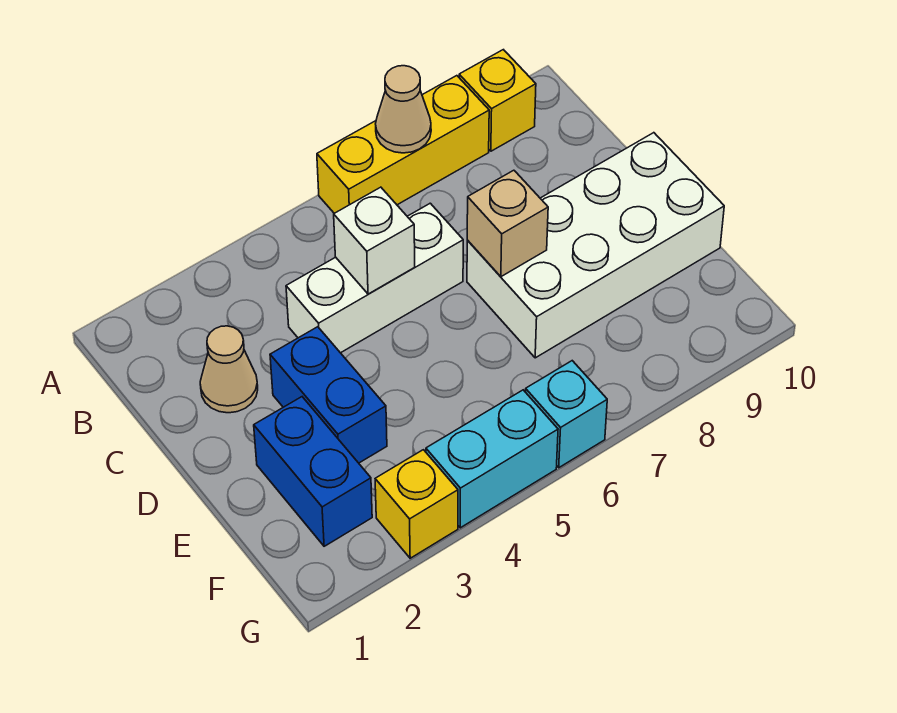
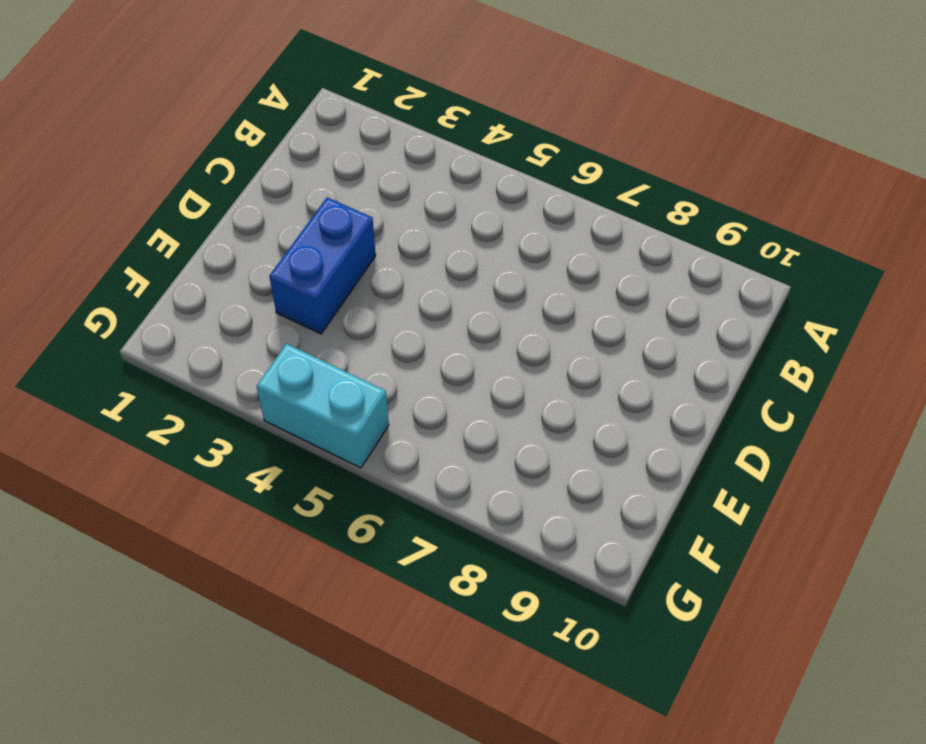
none -> yellow 1x3 brick [317,76,489,213]
none -> yellow 1x1 brick [459,50,536,151]
none -> tan 1x1 cone [200,326,258,413]

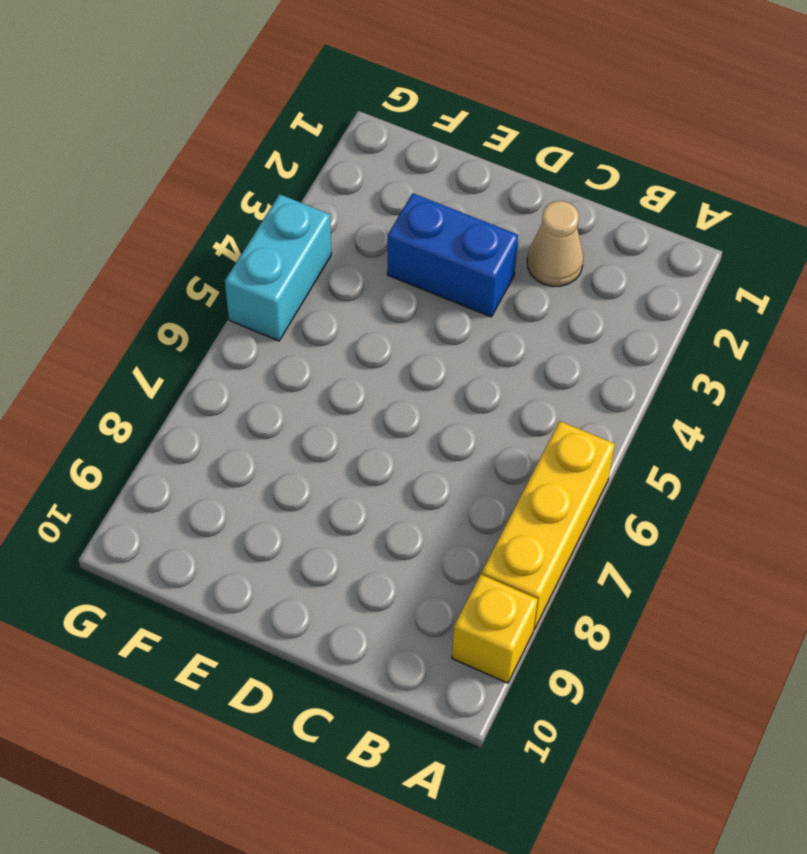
none -> white 1x3 brick [286,203,463,353]
none -> white 2x4 brick [467,133,724,358]
none -> blue 1x2 brick [254,397,372,546]

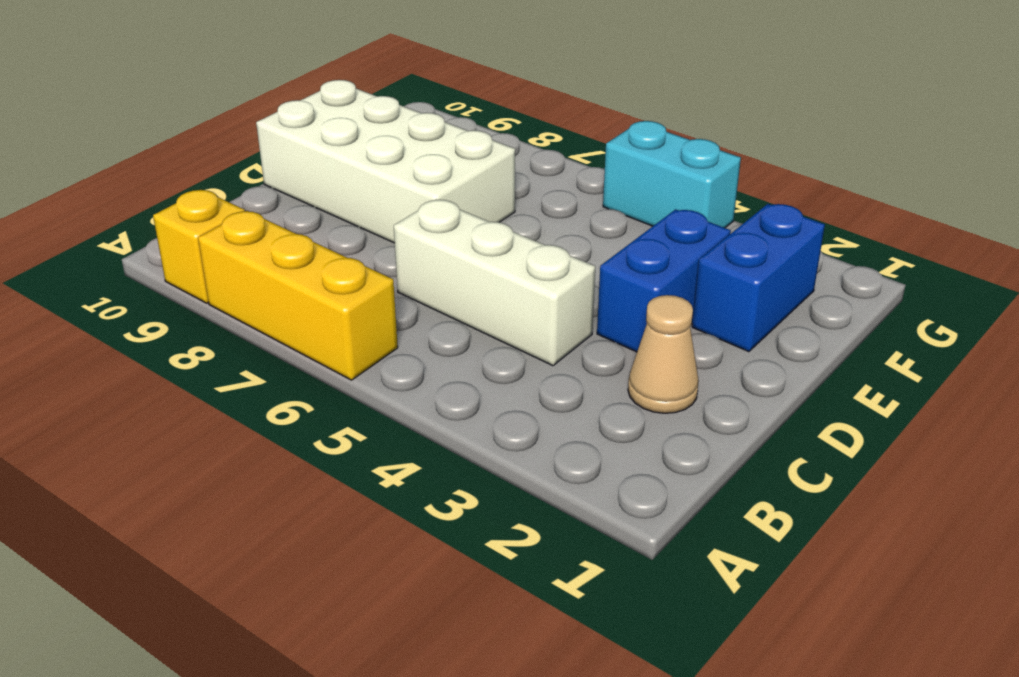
none -> yellow 1x1 brick [375,450,458,558]
none -> cyan 1x1 brick [526,361,607,468]
none -> tan 1x1 cone [376,66,431,153]

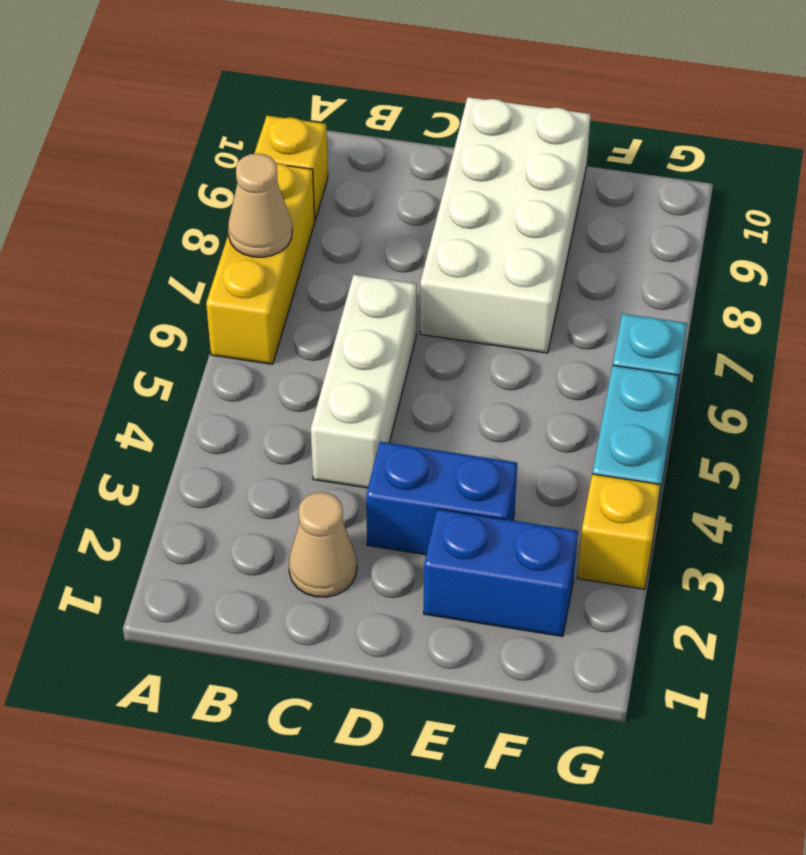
none -> white 1x1 brick [334,187,415,294]
none -> tan 1x1 brick [467,170,548,277]

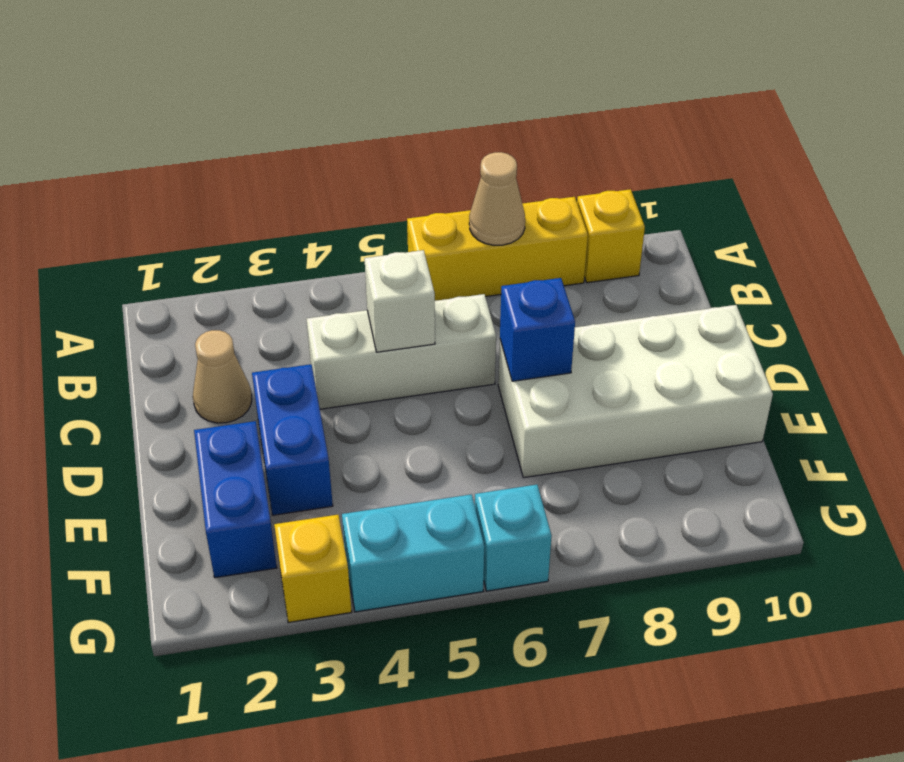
blue 1x1 brick [500,278,575,381] -> tan 1x1 brick [467,170,548,277]

